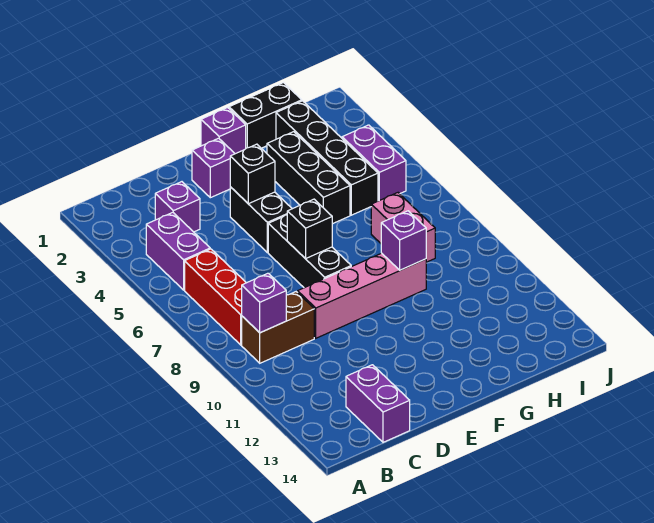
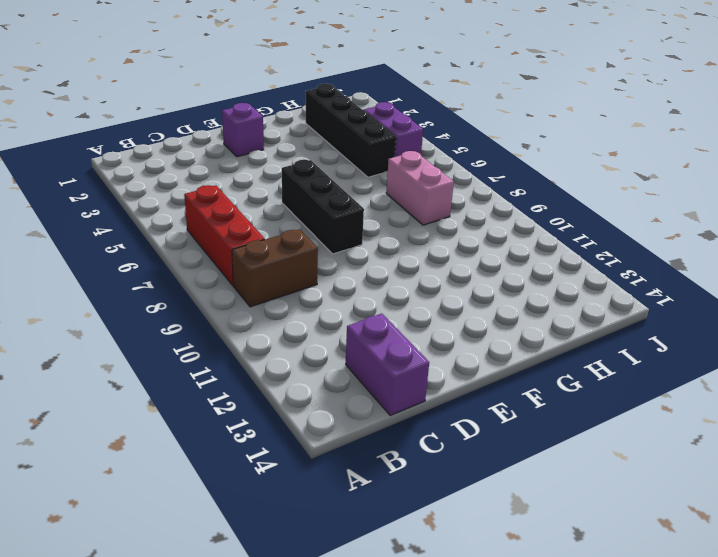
none -> purple 1x2 brick [146,212,210,290]
none -> purple 1x1 brick [155,182,200,232]
none -> pink 1x4 brick [298,253,426,338]

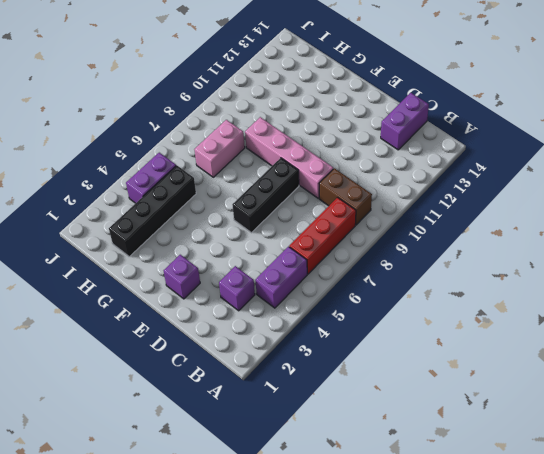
none -> black 1x2 brick [230,187,292,253]
none -> purple 1x1 brick [201,108,246,154]
none -> black 1x2 brick [229,83,302,148]

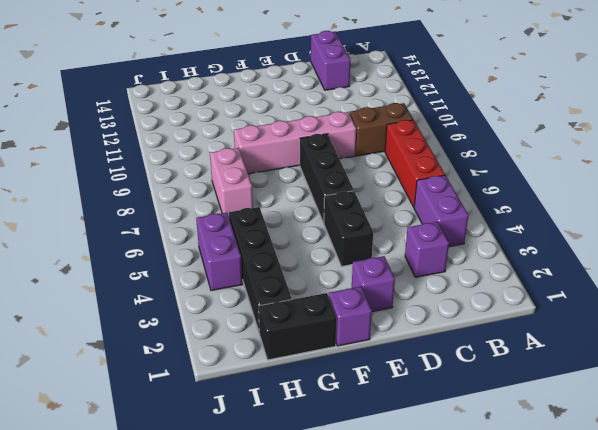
none -> black 1x3 brick [267,132,350,224]
none -> purple 1x1 brick [242,273,286,333]
none -> black 1x1 brick [230,144,275,204]

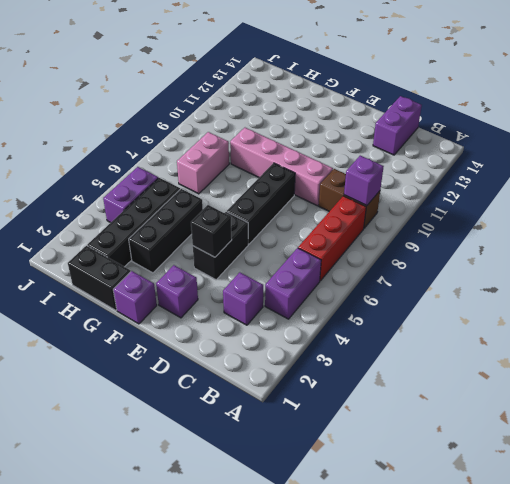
none -> black 1x1 brick [287,199,332,259]
none -> purple 1x1 brick [381,211,426,270]

